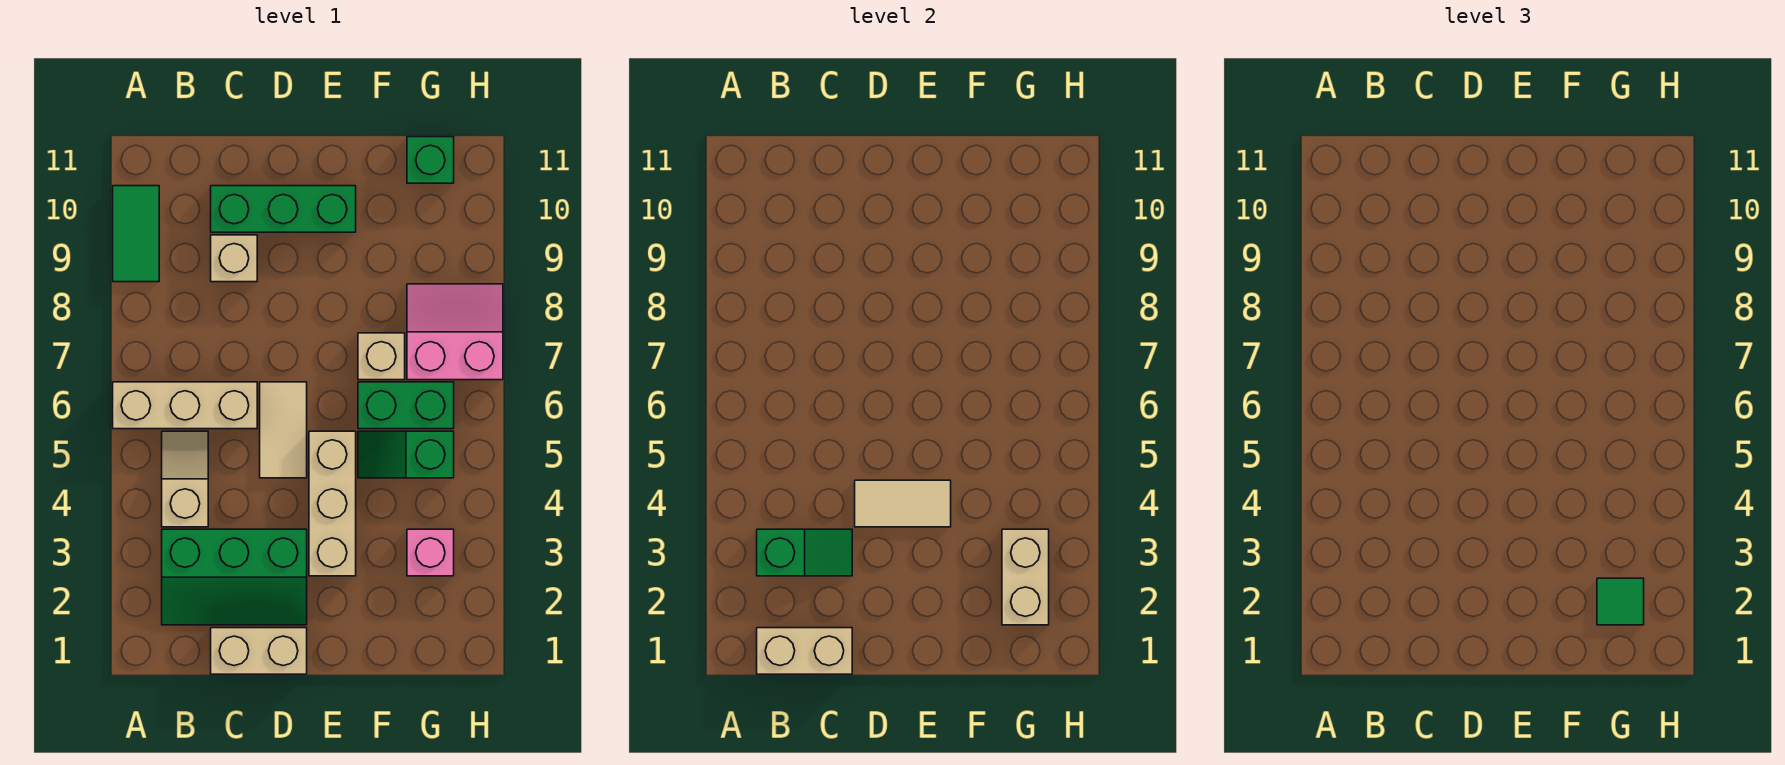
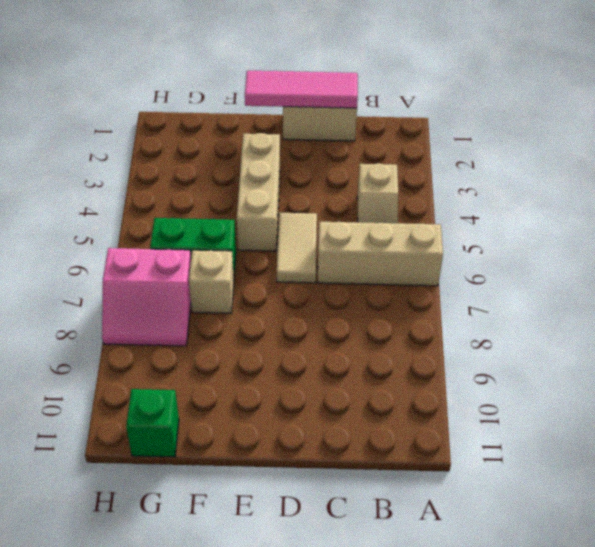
pink 1x3 tile [245,71,358,108] -> tan 1x2 brick [757,628,852,674]
none -> green 1x2 tile [113,186,159,282]
none -> green 2x3 slope [162,529,307,625]
none -> tan 1x1 brick [211,235,257,282]

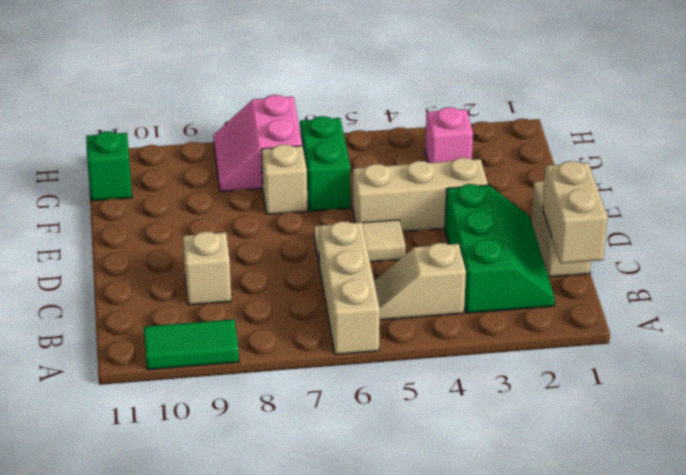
none -> green 1x3 brick [211,186,356,232]
none -> green 1x2 slope [358,431,454,478]
none -> green 1x2 slope [757,529,852,576]

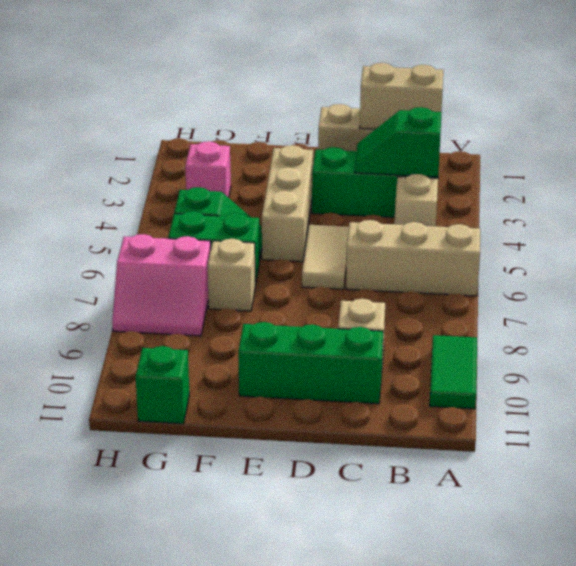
none -> tan 1x2 tile [855,480,951,527]
none -> tan 1x2 brick [1002,529,1049,625]
none -> green 1x1 tile [1597,578,1644,625]

